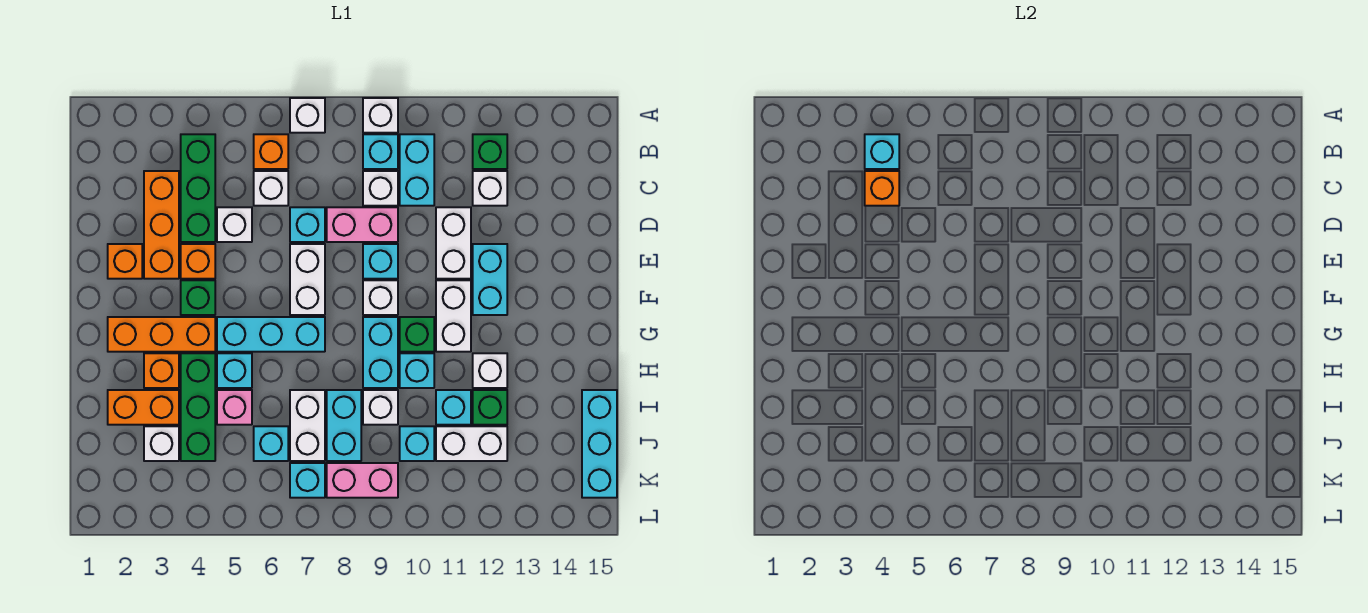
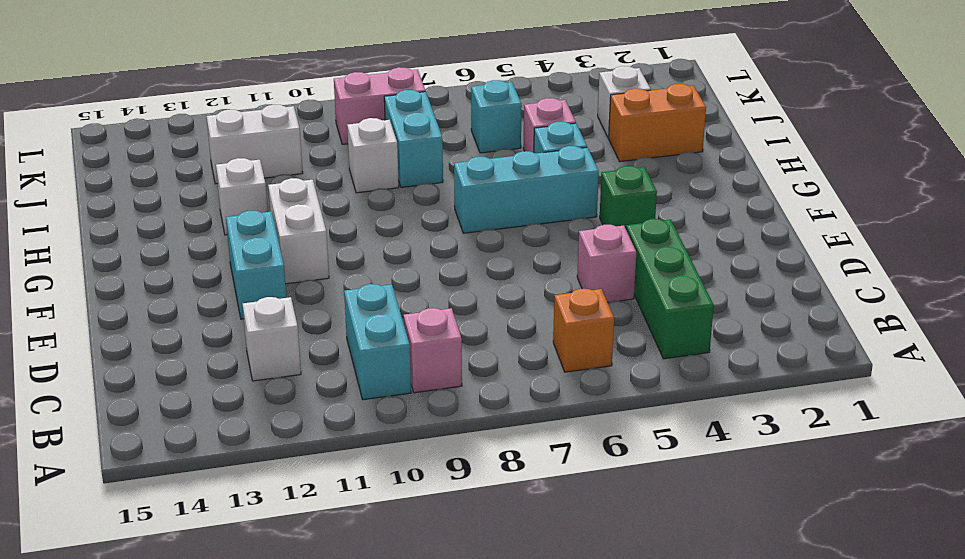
pink 1x1 brick [403,308,462,393] -> cyan 1x1 brick [363,134,398,169]
pink 1x1 brick [577,225,636,302] -> white 1x1 brick [217,207,252,242]
none -> white 1x1 brick [290,98,325,133]
none -> white 1x1 brick [363,98,398,133]
none -> green 1x1 brick [473,134,507,169]
none -> orange 1x3 brick [144,171,179,279]

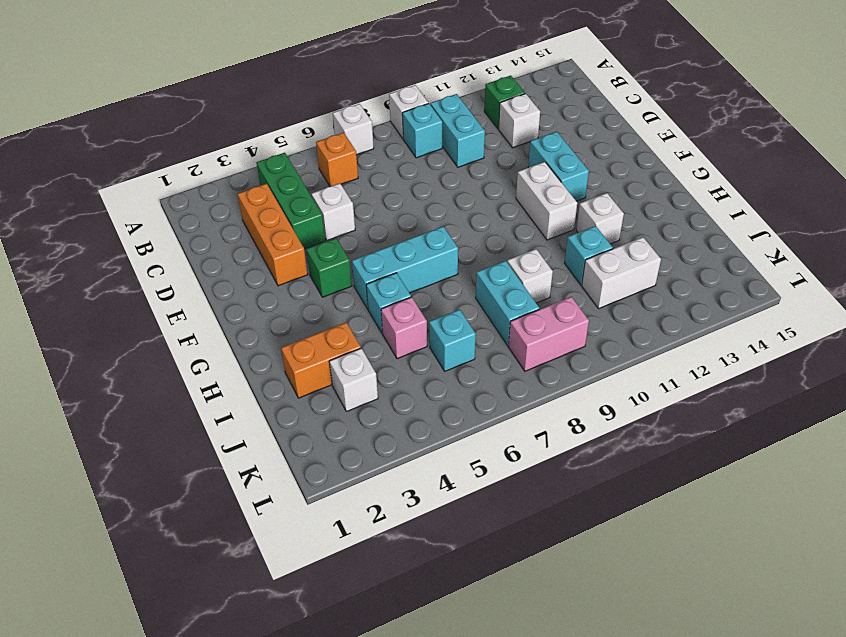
none -> white 1x1 brick [254,171,288,206]
none -> white 1x1 brick [363,171,398,206]
none -> cyan 1x1 brick [290,207,325,242]
none -> pink 1x2 brick [327,207,398,242]

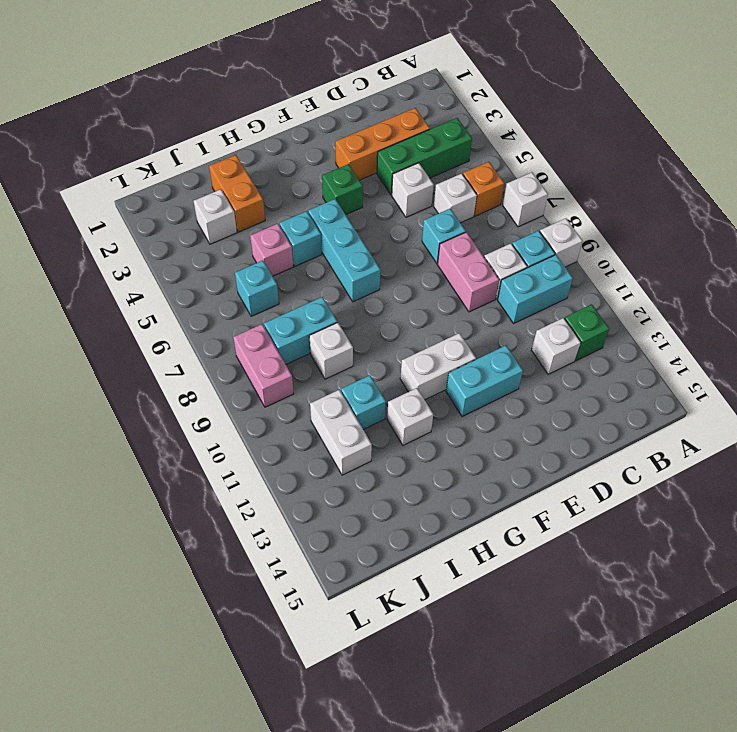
none -> white 1x2 brick [436,207,471,279]
none -> orange 1x1 brick [108,244,142,279]
none -> orange 1x1 brick [181,244,215,279]
none -> white 1x2 brick [290,244,325,315]

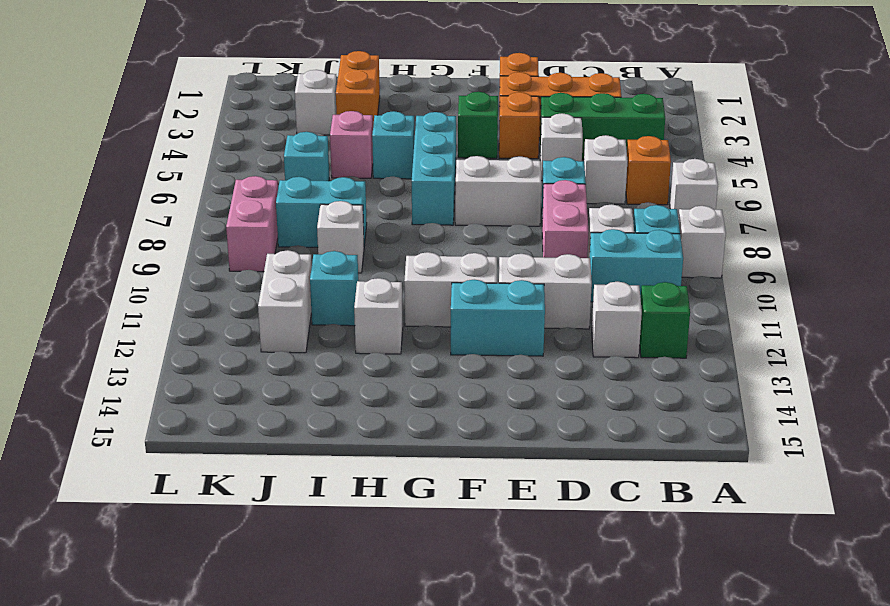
none -> cyan 1x1 brick [363,244,398,279]
none -> white 1x1 brick [363,280,398,315]
none -> orange 1x3 brick [108,317,215,352]
none -> cyan 1x2 brick [363,317,398,388]

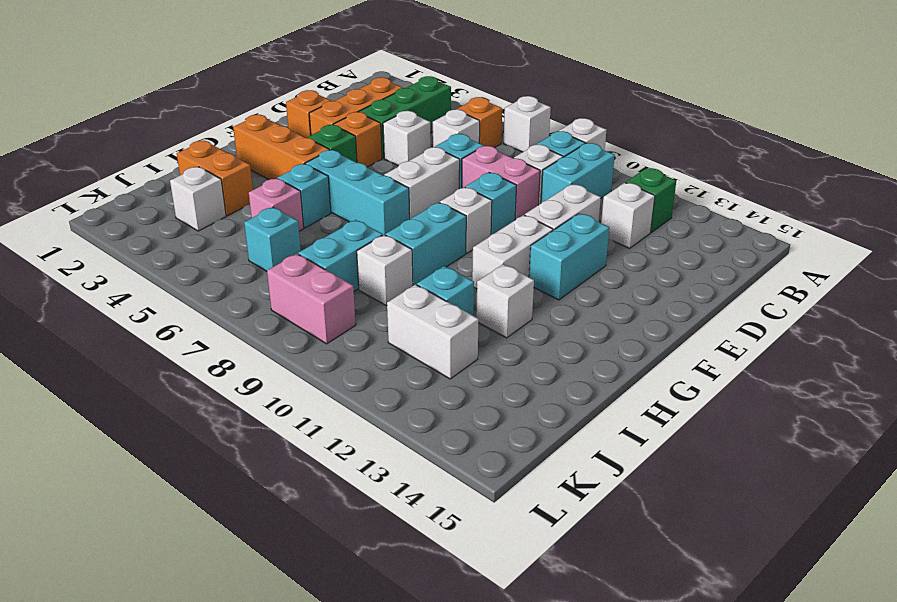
none -> green 1x1 brick [400,317,434,352]
none -> orange 1x1 brick [144,353,179,388]
none -> green 1x3 brick [181,353,215,461]
none -> cyan 1x1 brick [400,353,434,388]

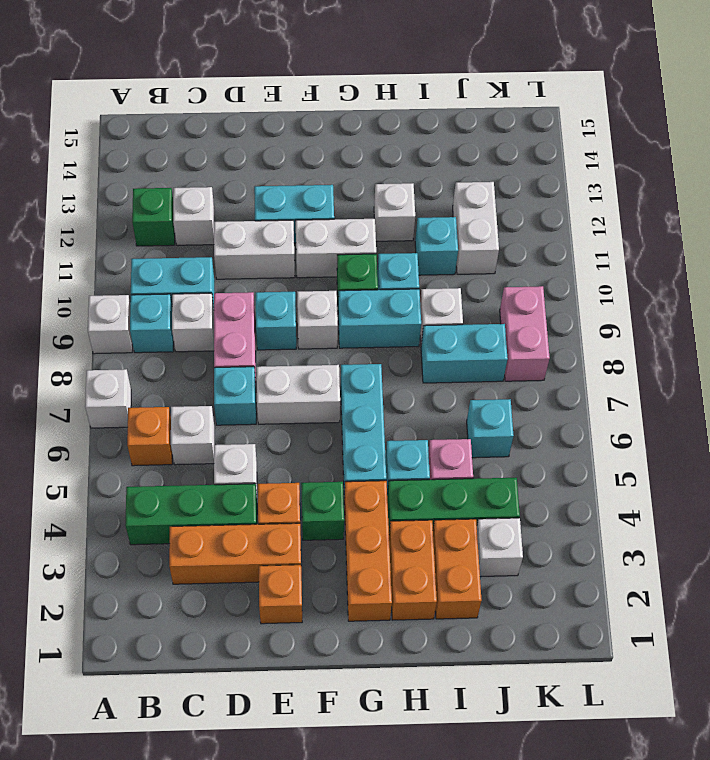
orange 1x2 brick [389,520,437,620] -> orange 1x1 brick [144,353,179,388]
none -> white 1x2 brick [290,390,325,461]
none -> green 1x1 brick [473,390,507,425]
none -> cyan 1x3 brick [582,390,617,498]
none -> cyan 1x1 brick [400,426,434,461]

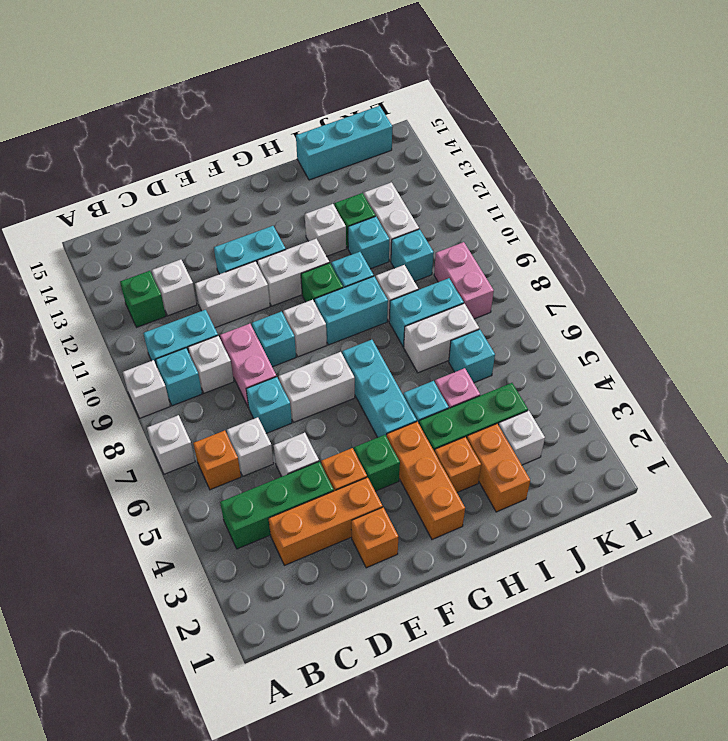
none -> cyan 1x1 brick [290,463,325,498]
none -> cyan 1x1 brick [865,134,899,169]
none -> orange 1x1 brick [865,171,899,206]

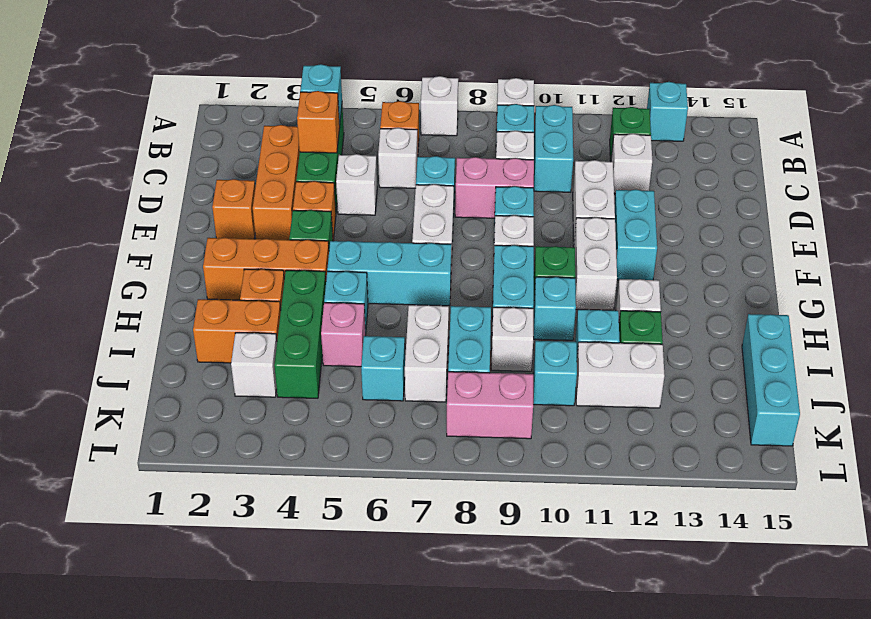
cyan 1x1 brick [647,82,688,141] -> cyan 1x1 brick moved to [290,463,325,498]

